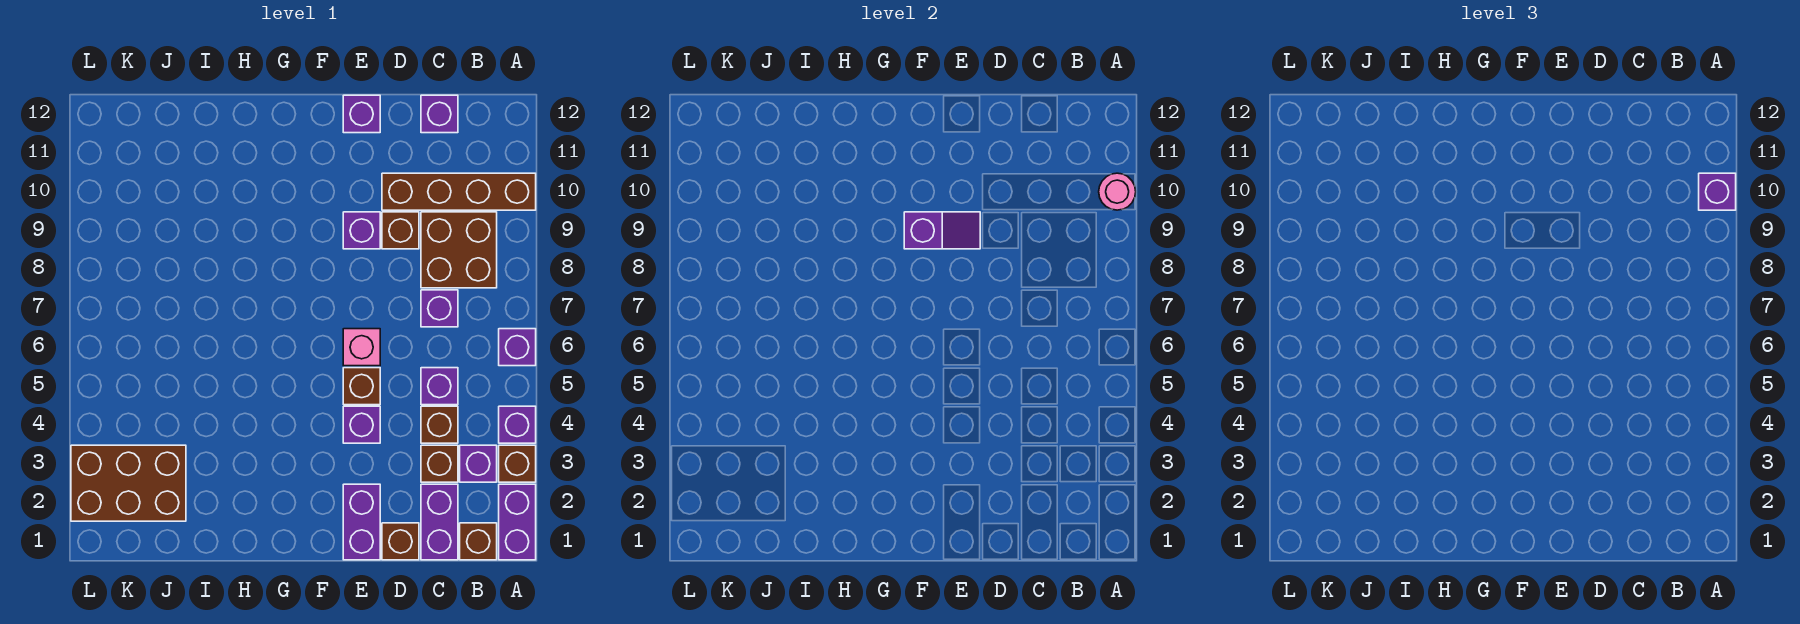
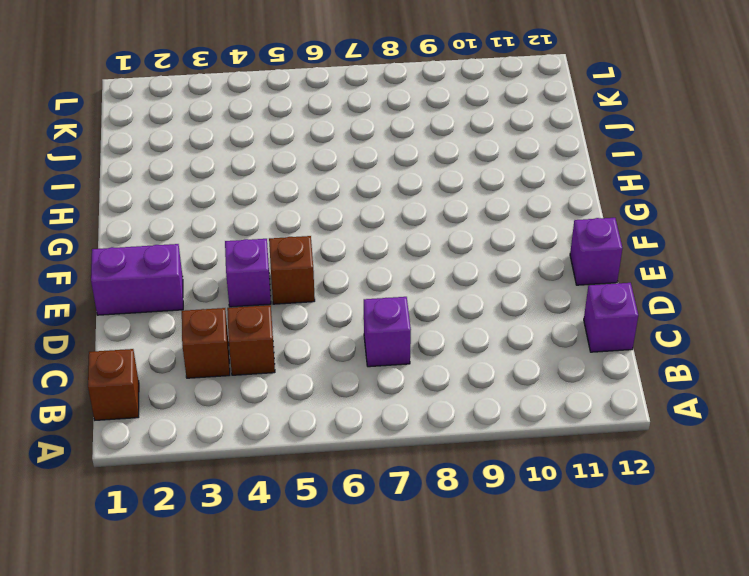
none -> purple 1x2 brick [499,484,536,560]
none -> brown 1x1 brick [499,445,536,482]
none -> purple 1x1 brick [499,406,536,443]

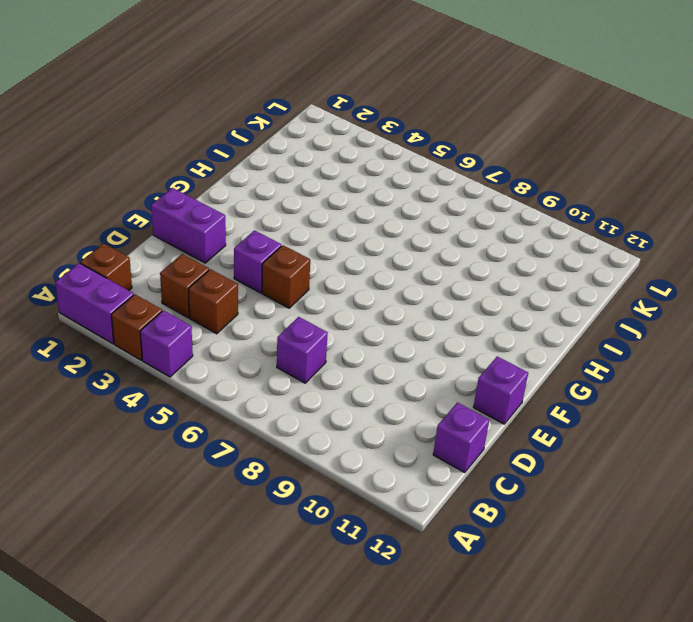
none -> purple 1x1 brick [499,329,536,366]
none -> brown 1x4 brick [382,173,536,210]
none -> purple 1x1 brick [460,445,497,482]

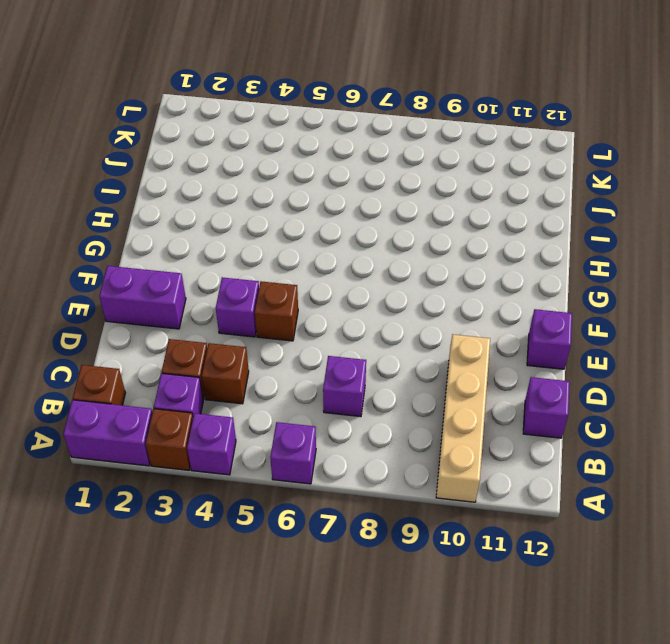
tan 1x4 brick [436,334,490,502] -> brown 1x4 brick [382,173,536,210]
none -> brown 2x2 brick [421,212,497,288]
none -> purple 1x2 brick [421,484,458,560]
none -> purple 1x1 brick [421,368,458,405]

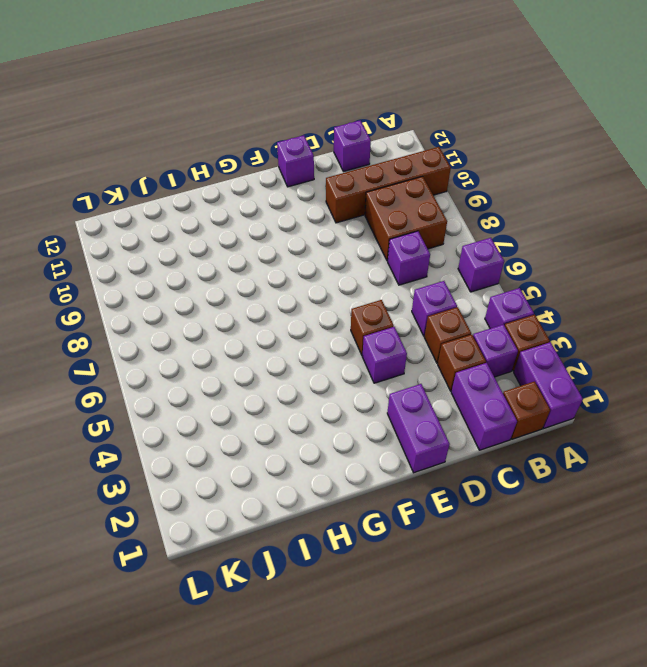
none -> brown 1x1 brick [382,523,419,560]
none -> brown 1x1 brick [382,212,419,249]
none -> pink 1x1 brick [343,329,380,366]

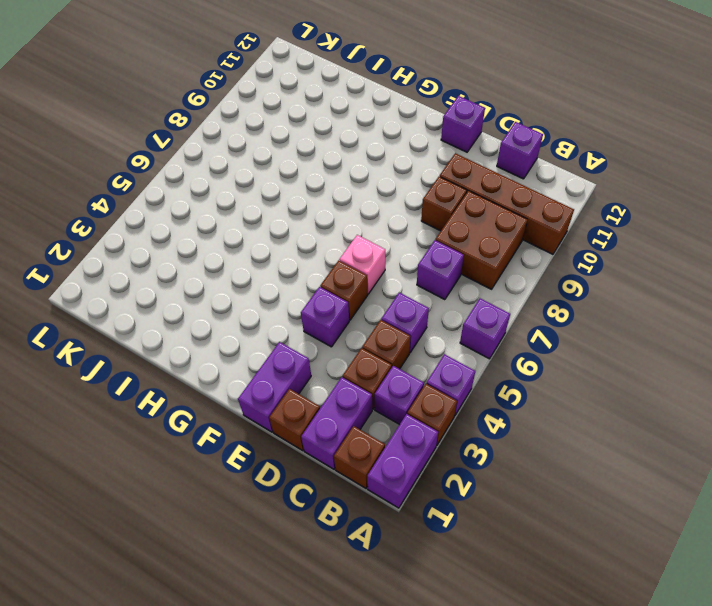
none -> purple 1x1 brick [343,212,380,249]
none -> brown 2x3 brick [71,445,186,521]
none -> pink 1x1 round brick [1099,173,1136,210]

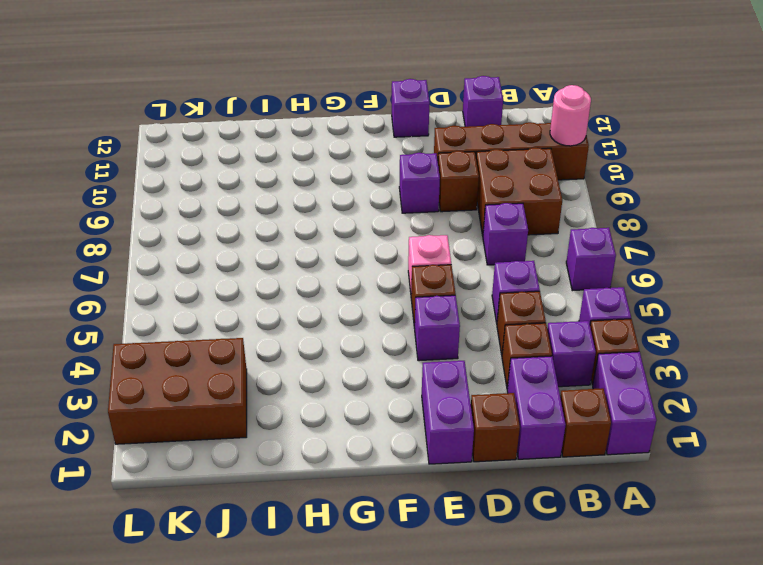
none -> purple 1x2 slope [904,212,980,249]
none -> purple 1x1 brick [1699,173,1736,210]

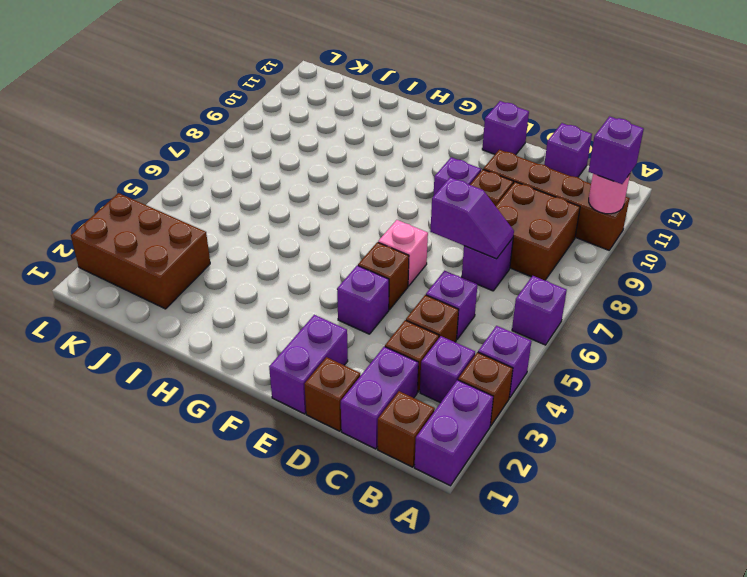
purple 1x2 slope [430,177,514,259] -> purple 1x2 slope moved to [904,212,980,249]

